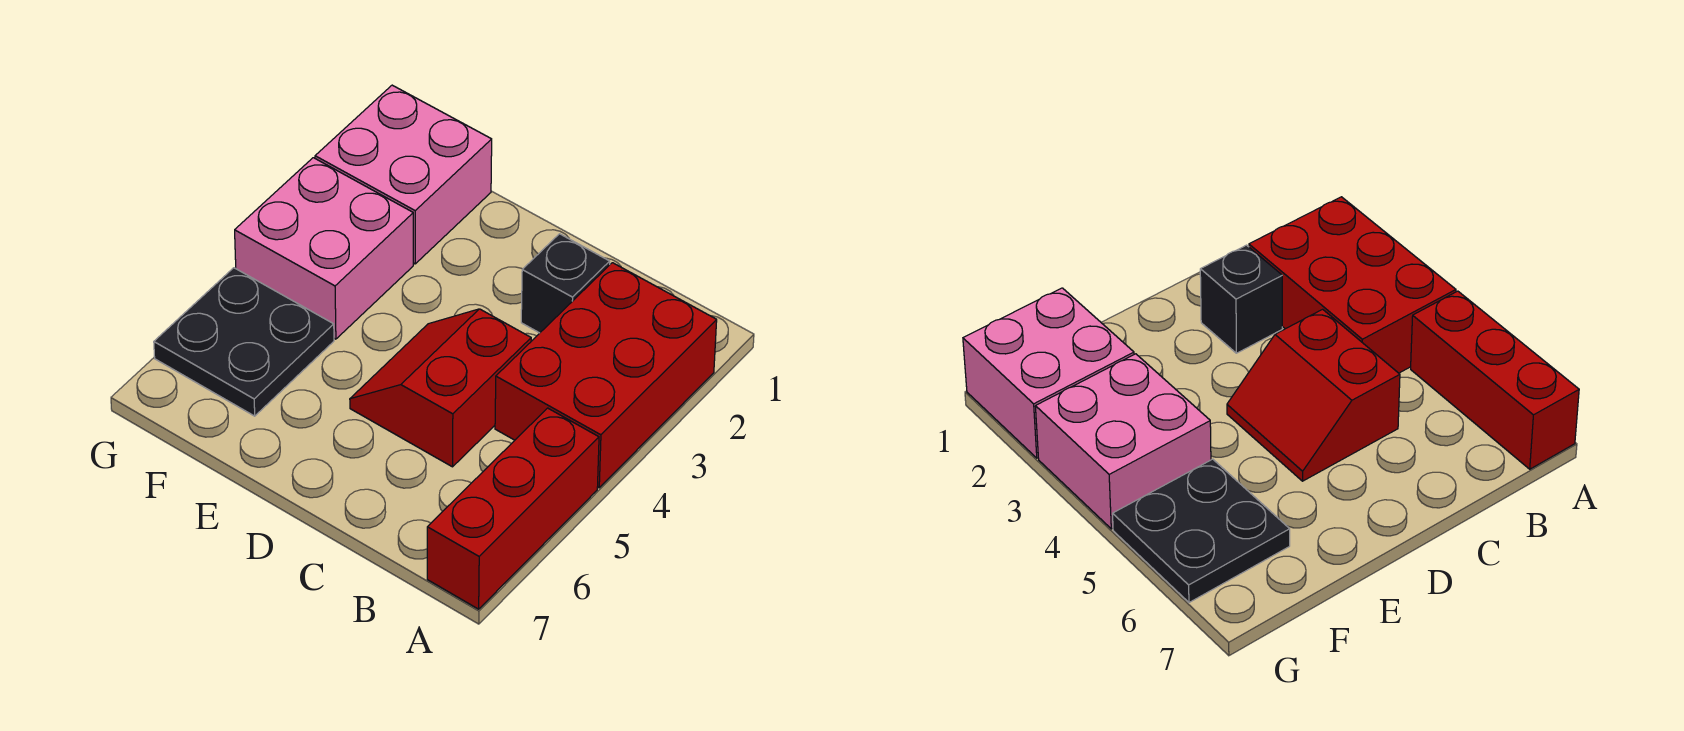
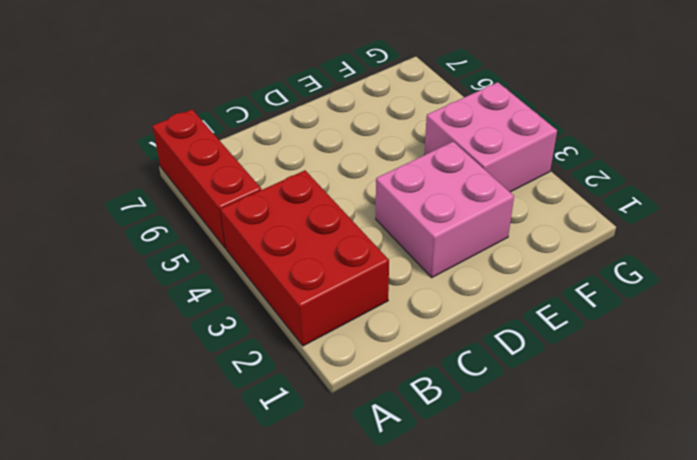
pink 2x2 brick [376,142,514,278] -> pink 2x2 brick moved to [315,85,492,264]
none -> black 1x1 brick [521,234,610,333]
none -> red 2x2 slope [350,309,531,467]

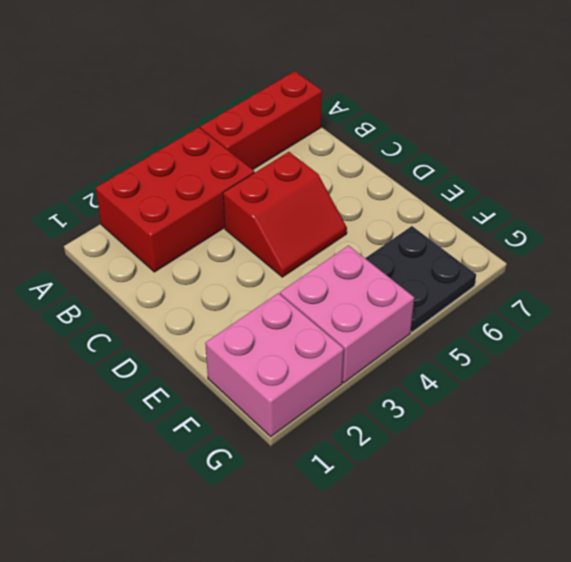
none -> black 1x1 brick [521,234,610,333]

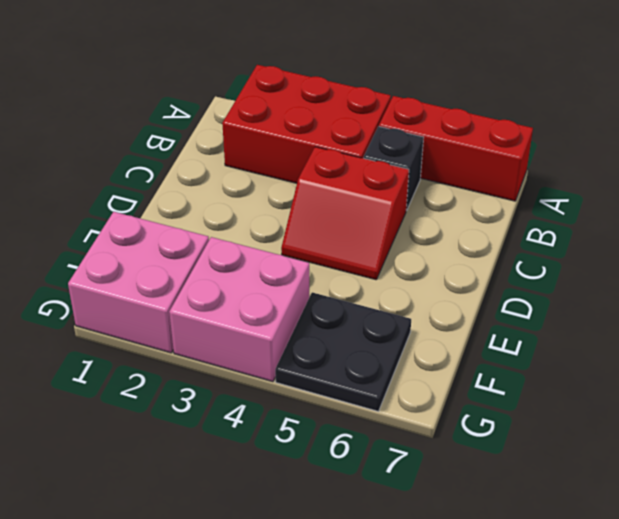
black 1x1 brick [364,126,424,210] -> black 1x1 brick moved to [521,234,610,333]

